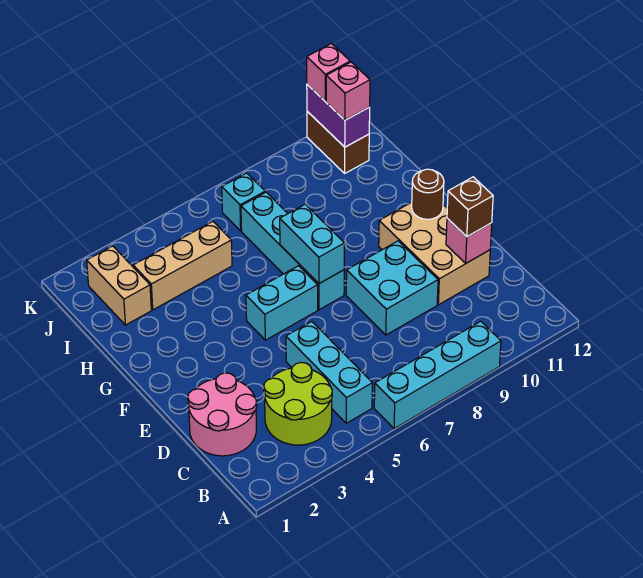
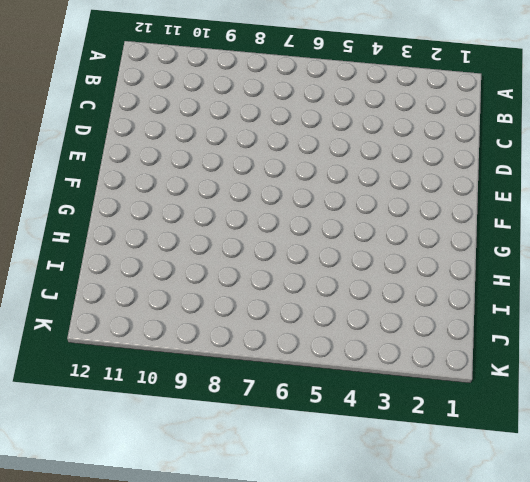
none -> cyan 1x4 brick [374,321,501,429]
none -> lime 2x2 round brick [264,362,332,445]
none -> cyan 1x3 brick [286,321,372,423]

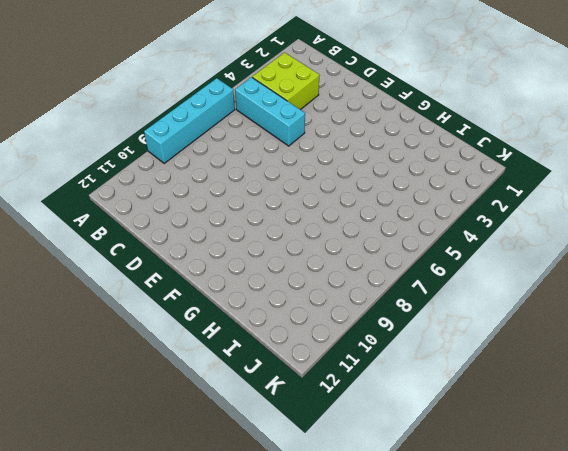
lime 2x2 brick [252,52,319,110] -> lime 2x2 round brick [264,362,332,445]
none -> pink 2x2 round brick [188,373,257,456]
none -> cyan 2x2 brick [346,241,438,335]
none -> tan 2x3 brick [379,202,490,305]

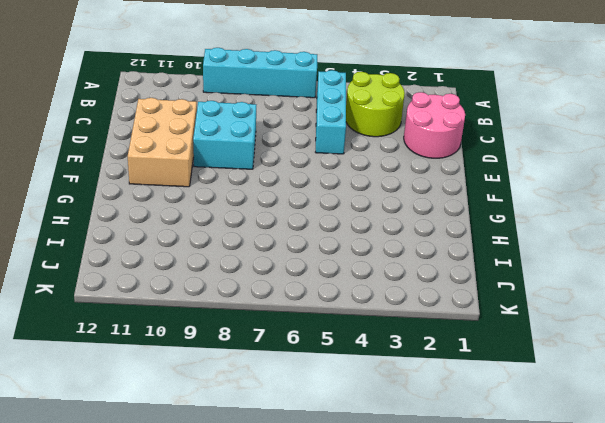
none -> cyan 1x2 brick [246,266,318,340]
none -> cyan 1x4 brick [241,192,344,310]
none -> tan 1x2 brick [87,246,151,325]

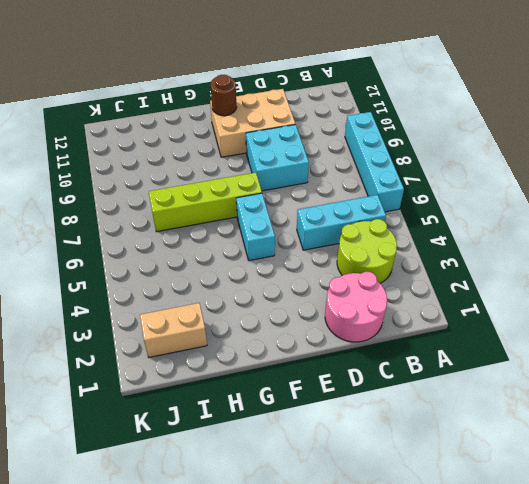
lime 1x4 brick [149,172,262,232] -> cyan 1x4 brick [241,192,344,310]
none -> tan 1x3 brick [133,221,232,310]
none -> cyan 1x1 brick [222,173,265,231]
none -> brown 1x2 brick [307,111,369,173]

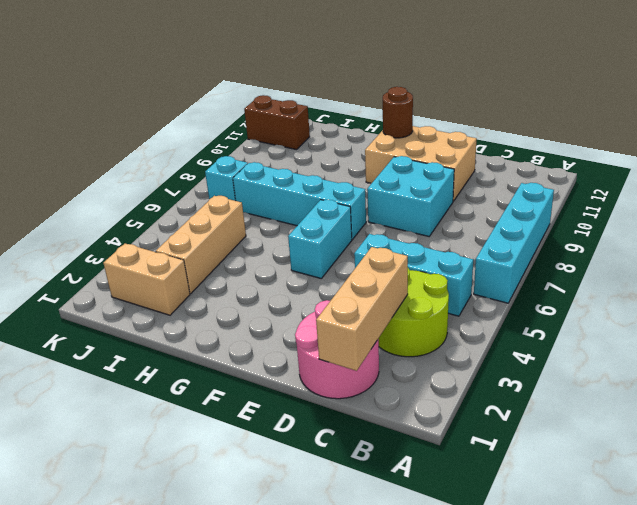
tan 1x3 brick [316,247,408,371] -> none
none -> pink 1x1 brick [446,218,492,263]
none -> cyan 1x2 brick [280,204,345,284]
none -> purple 1x2 brick [307,84,370,147]

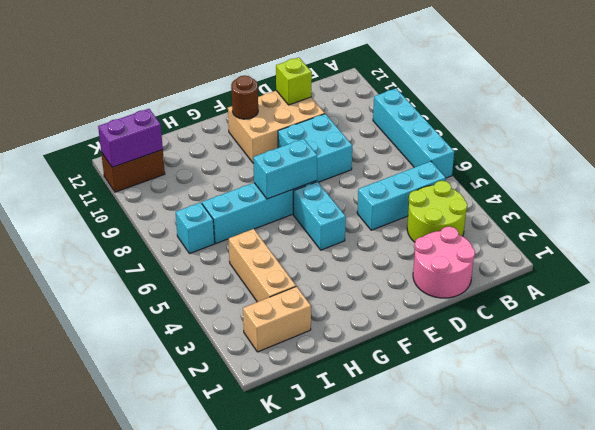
lime 1x1 brick [276,57,312,105] -> pink 1x1 brick [446,218,492,263]
none -> brown 1x1 brick [447,177,493,237]
none -> pink 1x1 brick [326,62,370,120]
none -> pink 1x1 brick [307,44,350,101]

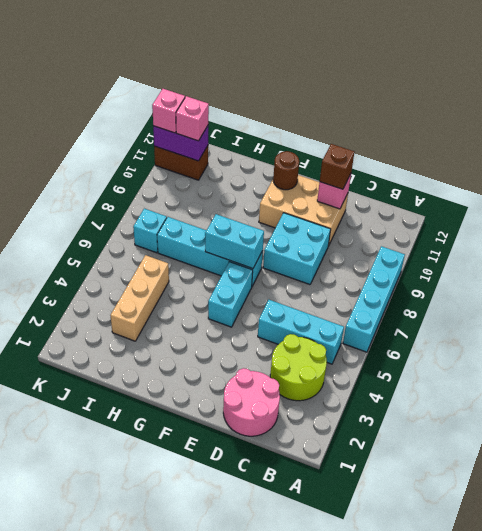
none -> tan 1x2 brick [87,246,151,325]

